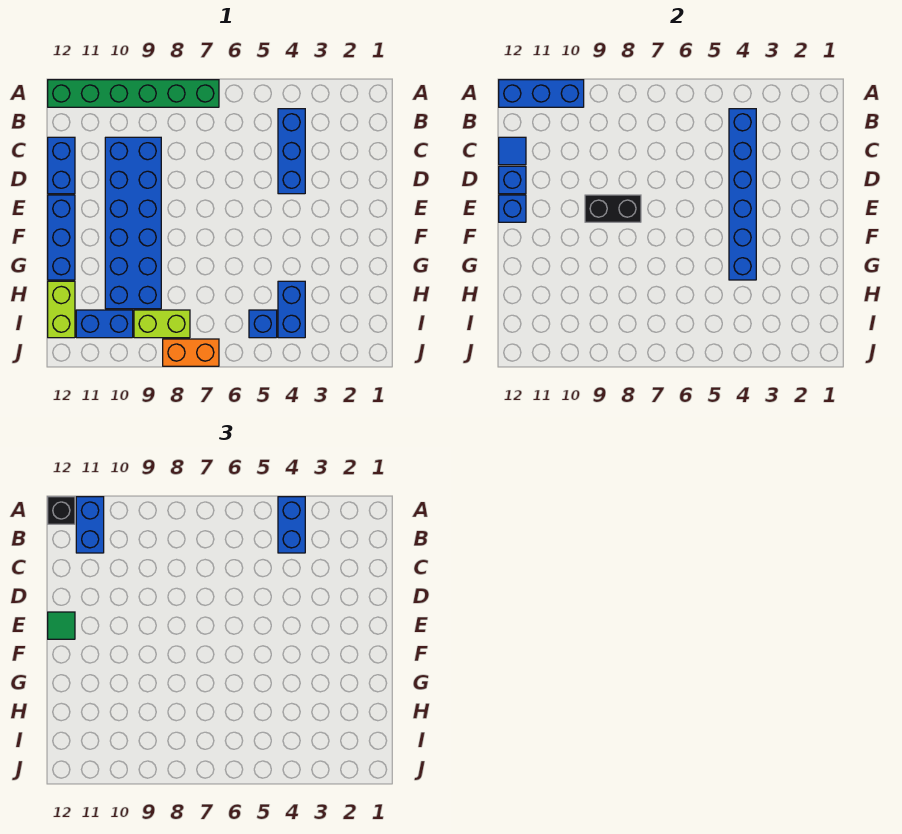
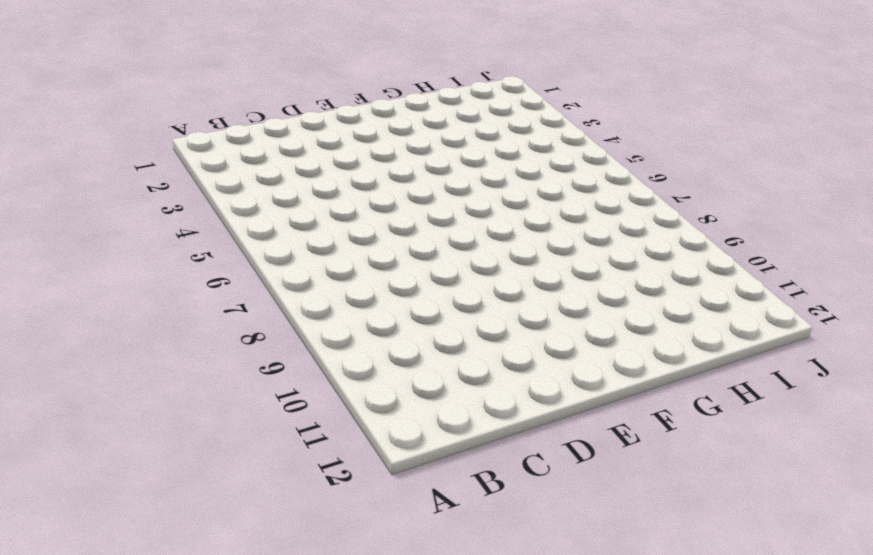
none -> green 1x6 brick [48,80,219,107]
none -> blue 1x3 brick [278,109,305,194]
none -> blue 2x6 brick [105,137,161,309]

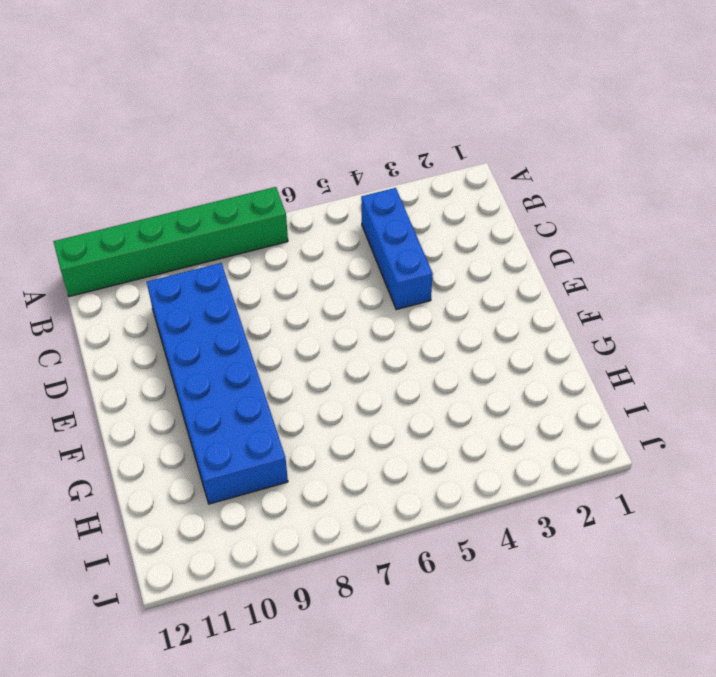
none -> blue 1x2 brick [48,137,75,194]
none -> blue 1x3 brick [48,195,75,280]
none -> blue 1x2 brick [278,281,305,338]

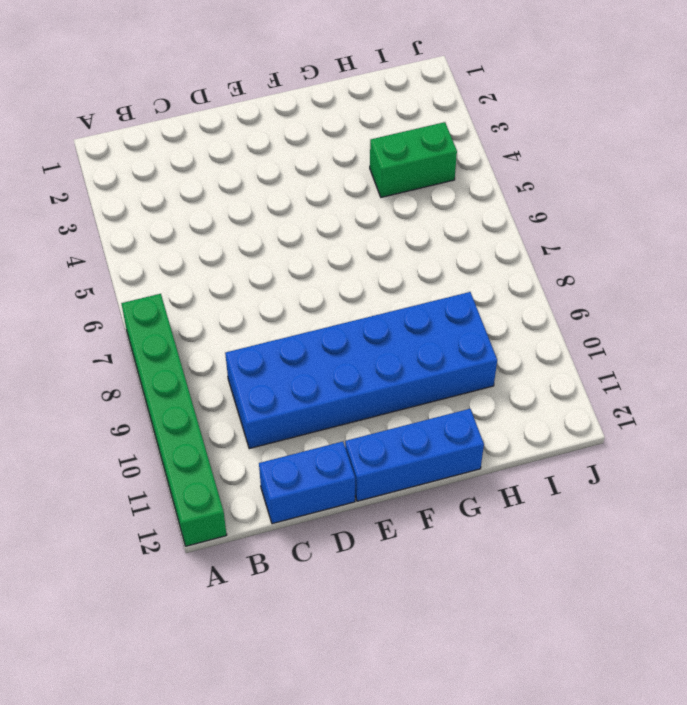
green 1x2 brick [370,122,457,197] -> blue 1x2 brick [278,281,305,338]
none -> blue 1x3 brick [278,109,305,194]
none -> lime 1x2 brick [48,281,75,338]
none -> blue 1x1 brick [249,310,277,338]

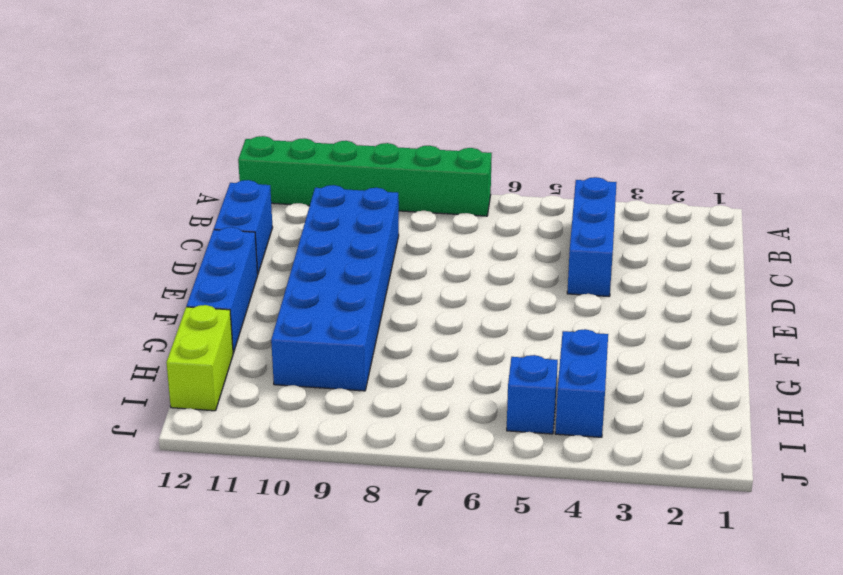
none -> lime 1x2 brick [134,310,190,338]
none -> blue 1x2 brick [76,310,133,338]
none -> orange 1x2 brick [163,339,219,366]

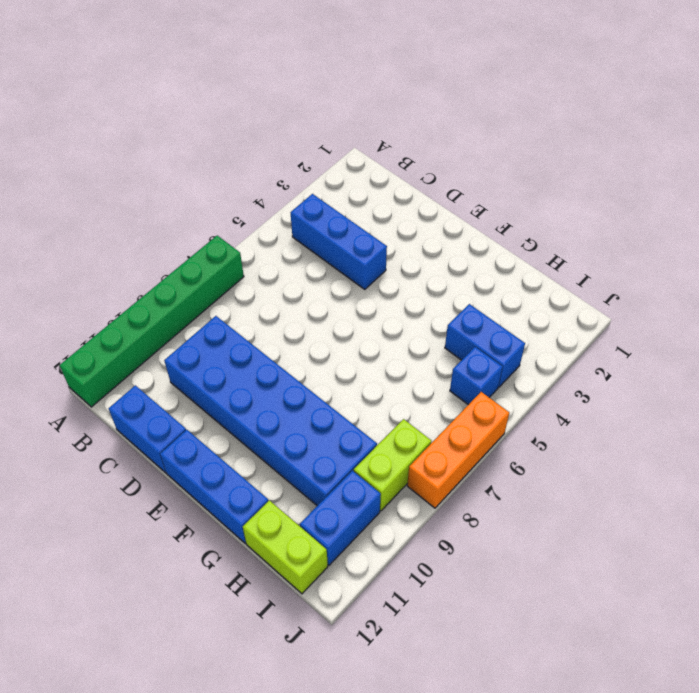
orange 1x3 brick [407,392,509,508] -> orange 1x2 brick [163,339,219,366]
none -> blue 1x3 brick [499,80,584,107]
none -> blue 1x6 brick [729,109,756,280]
none -> blue 1x1 tile [499,137,526,165]

